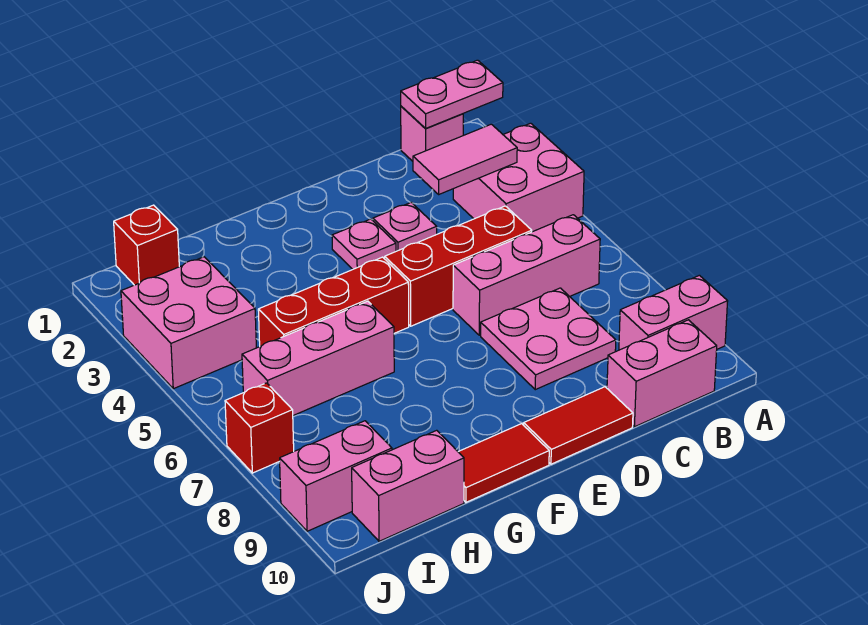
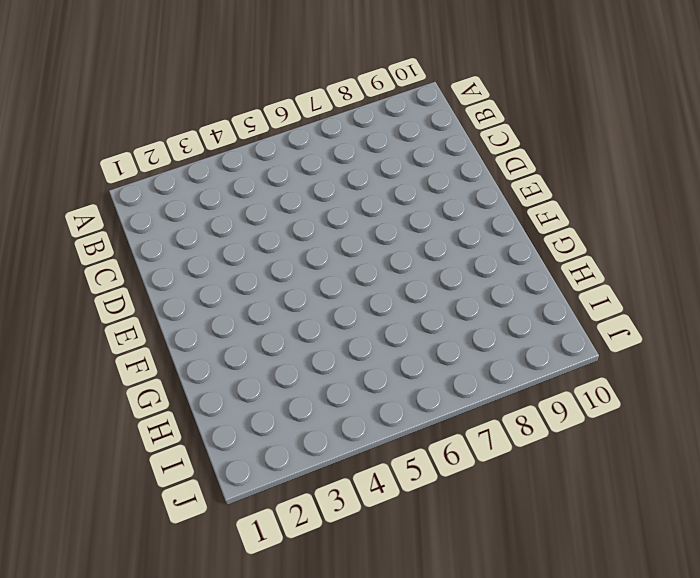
none -> pink 2x2 brick [453,123,584,232]
none -> pink 1x2 brick [619,275,728,350]
none -> pink 1x1 brick [401,106,463,161]

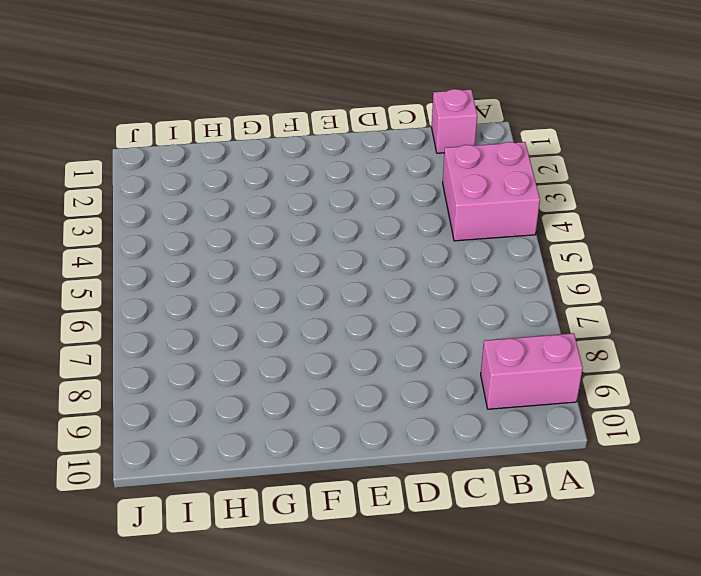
none -> pink 1x3 brick [453,215,600,335]
none -> pink 1x2 brick [607,320,717,427]
none -> red 1x3 brick [385,206,532,326]

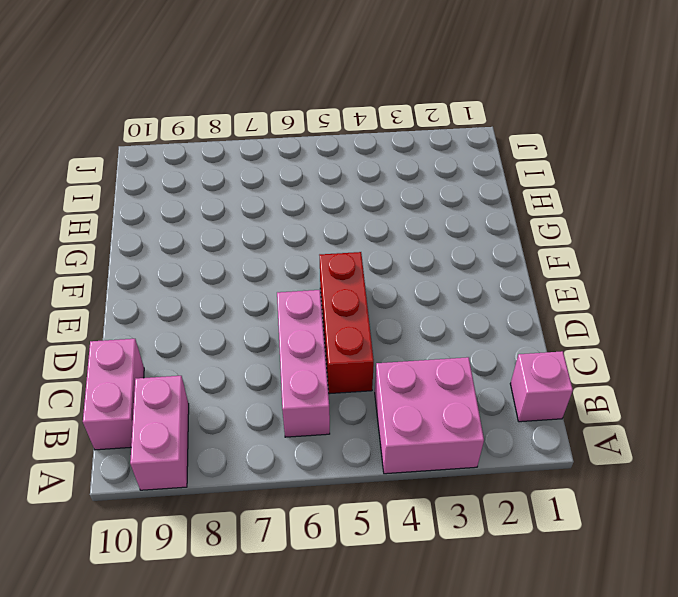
none -> pink 2x2 plate [481,288,616,390]
none -> pink 1x1 plate [373,202,437,251]
none -> red 1x2 tile [524,387,633,464]

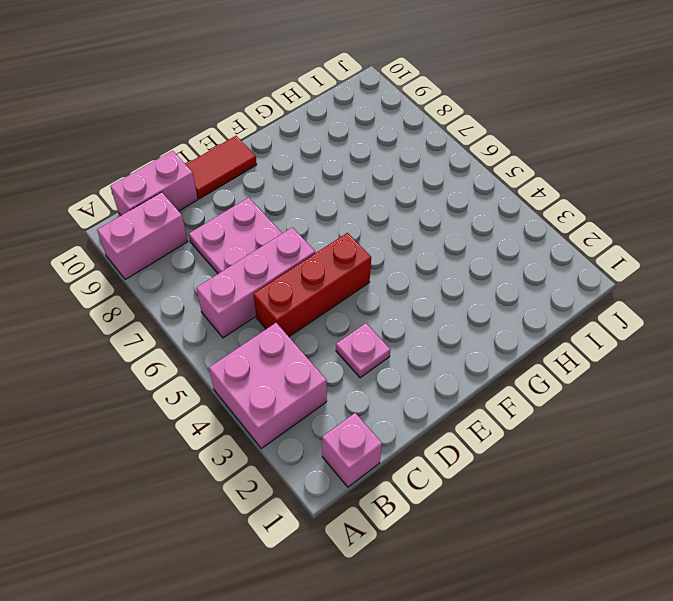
none -> pink 1x1 plate [332,219,396,269]
none -> red 1x3 brick [258,257,409,346]
none -> red 1x2 tile [458,424,549,502]

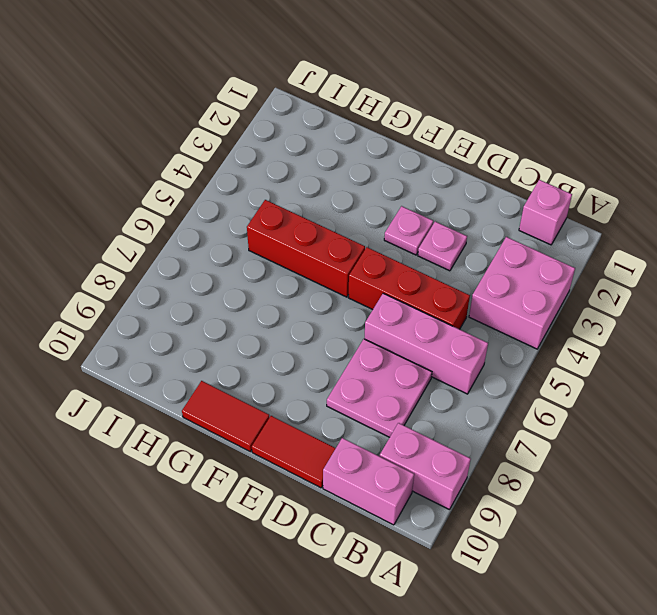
none -> pink 1x3 brick [242,301,394,415]
none -> pink 1x2 brick [352,430,464,541]
none -> red 1x1 brick [114,205,179,285]

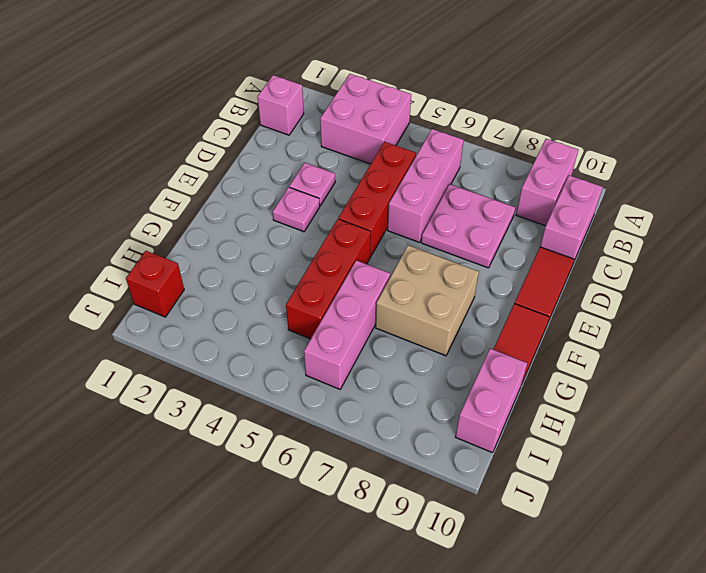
tan 2x2 brick [376,245,479,356] -> none
none -> pink 2x2 brick [121,257,256,389]
none -> pink 1x2 brick [280,421,392,531]
none -> red 1x1 brick [225,383,294,473]

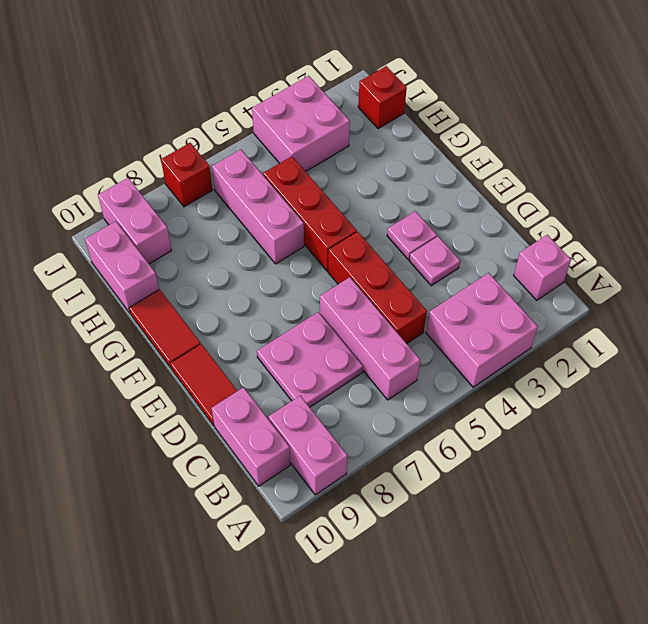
none -> pink 1x2 plate [401,60,503,129]
none -> pink 1x2 tile [413,124,517,194]

